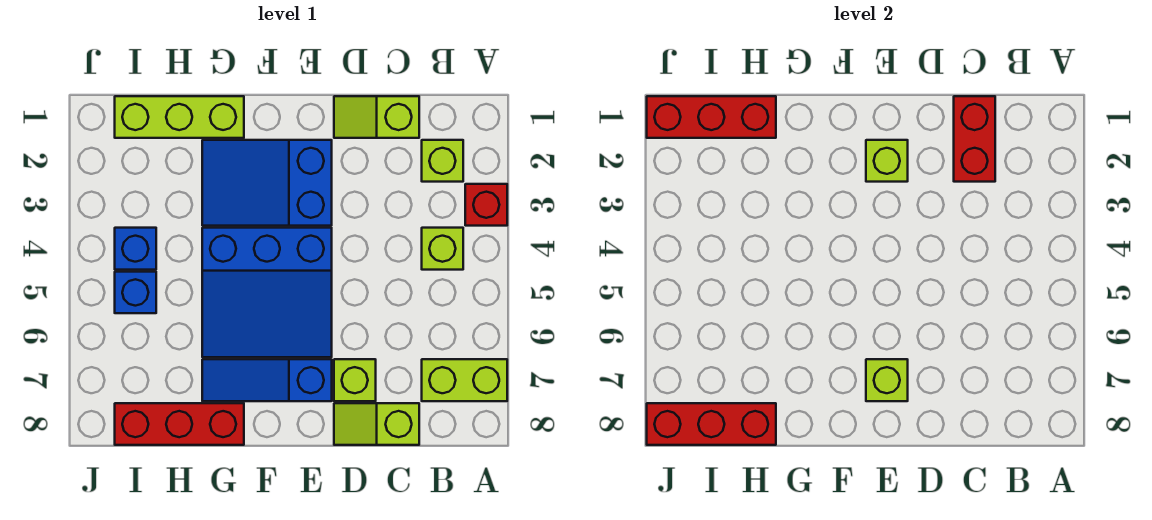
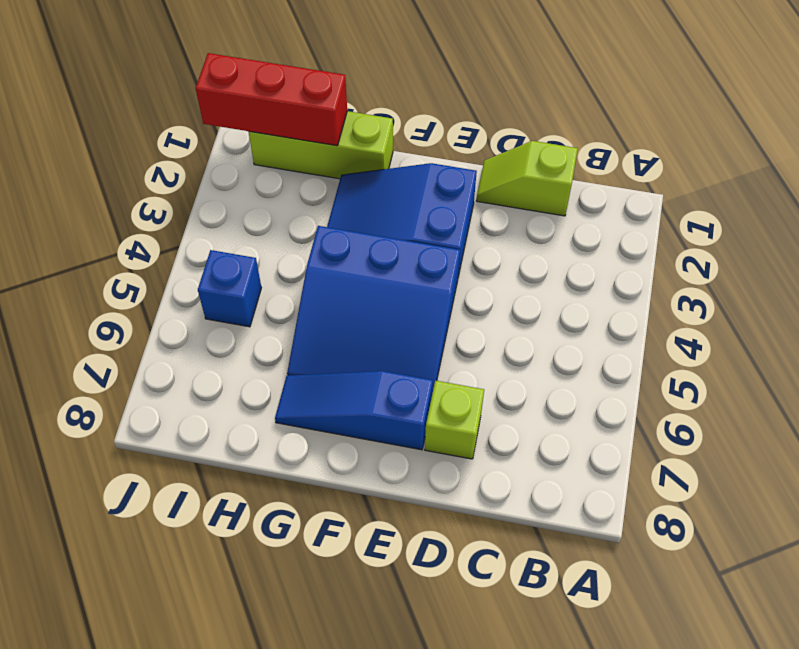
none -> red 1x1 brick [465,184,507,226]
none -> lime 1x2 brick [422,359,507,401]
none -> lime 1x1 brick [422,140,463,182]

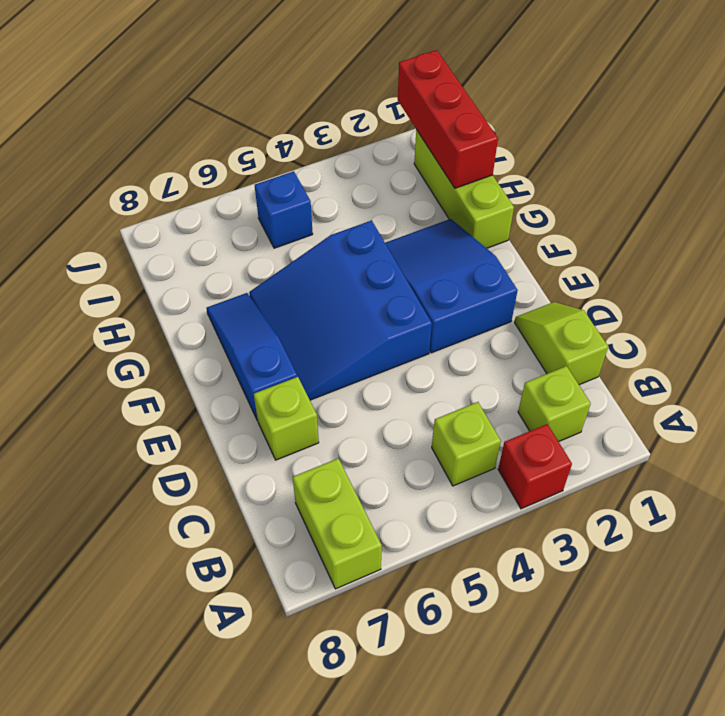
none -> lime 1x2 slope [334,403,419,445]
none -> red 1x3 brick [115,403,244,445]
none -> blue 1x1 brick [115,228,156,270]

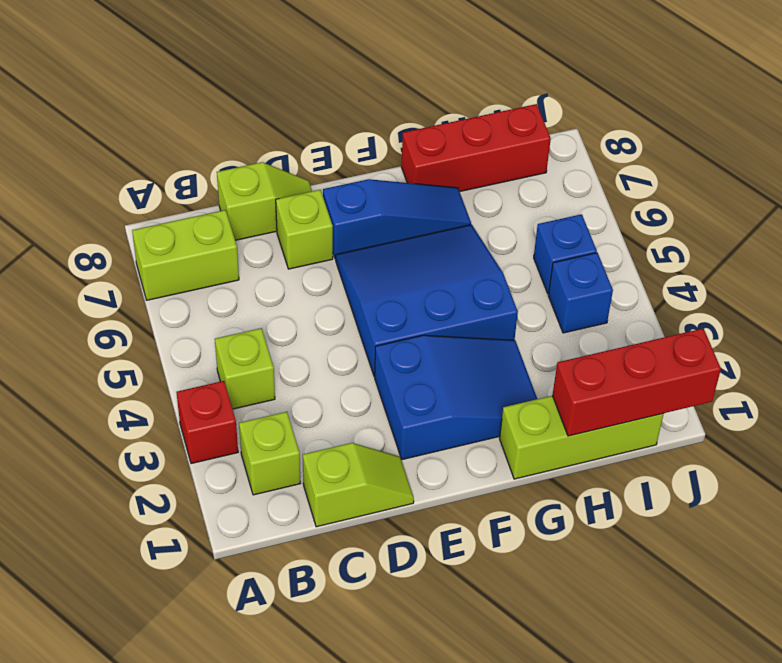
none -> red 1x2 brick [954,96,995,182]
none -> lime 1x1 brick [866,140,908,182]
none -> lime 1x1 brick [866,359,908,401]

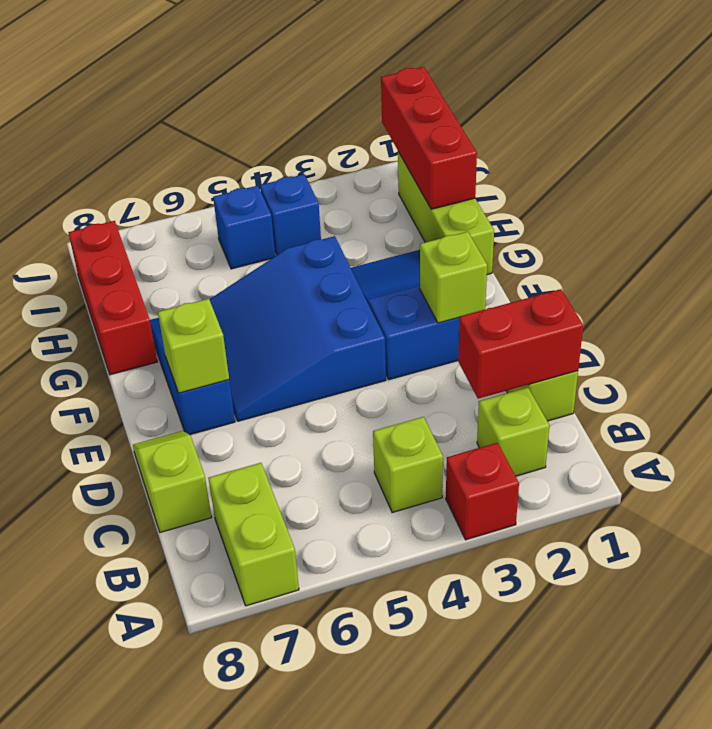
none -> lime 1x1 brick [334,359,376,401]
none -> red 1x3 brick [647,403,776,445]

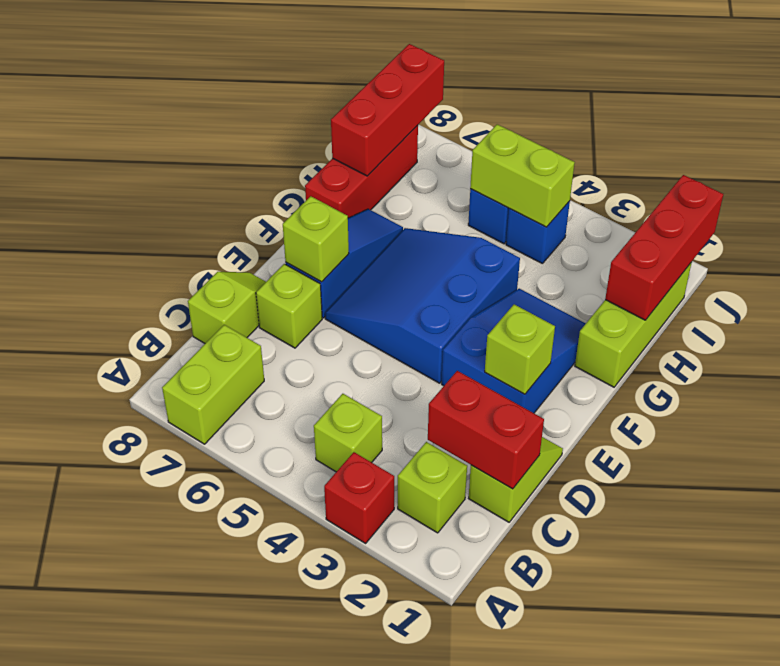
lime 1x2 brick [470,124,575,227] -> none

